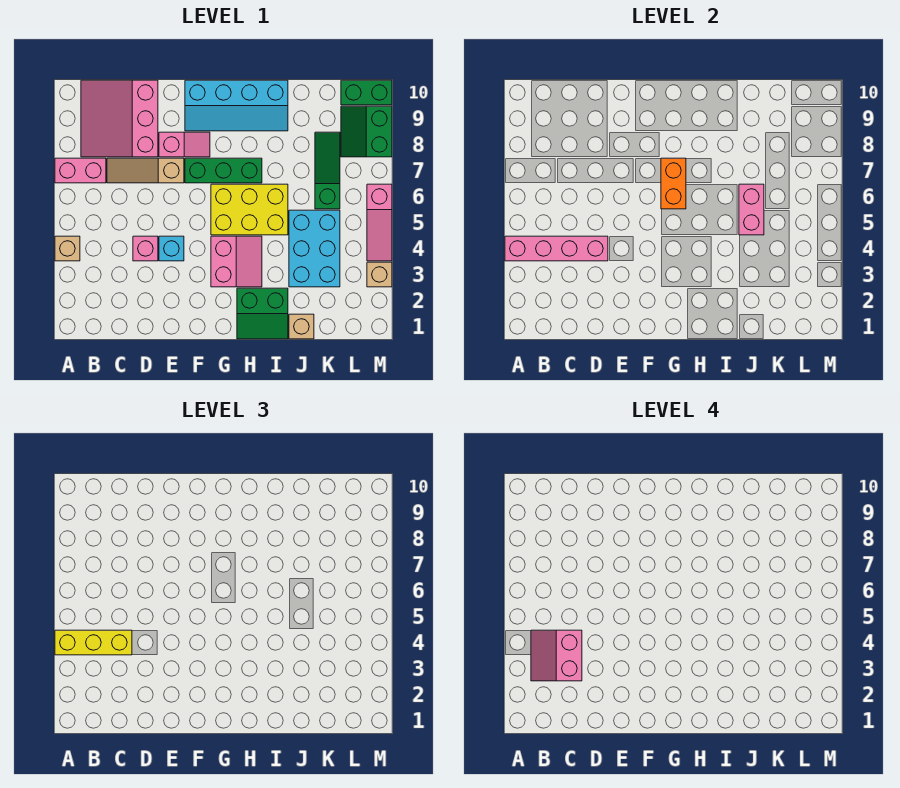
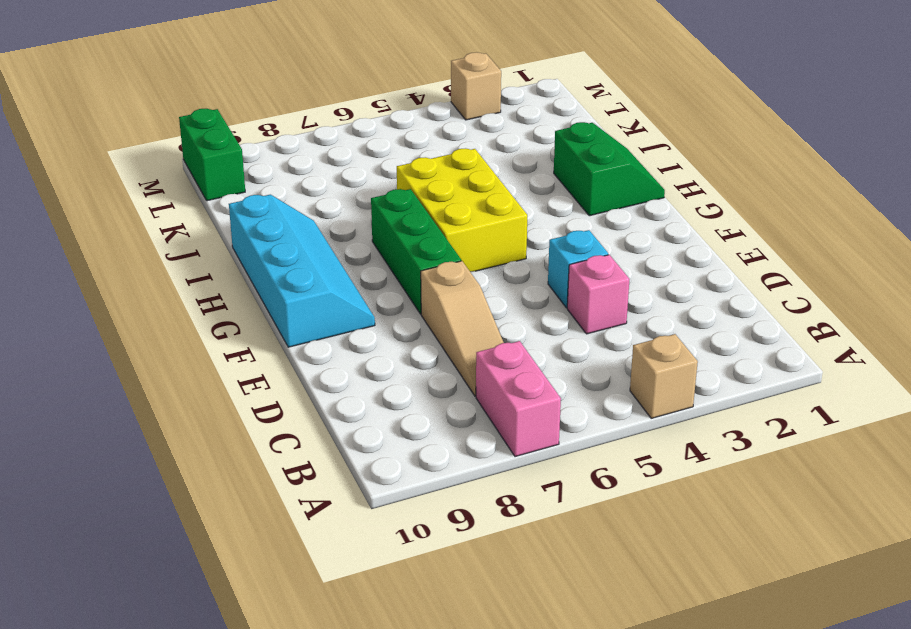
none -> pink 3x3 slope [81,80,158,157]
none -> pink 1x2 slope [159,132,210,157]
none -> pink 2x2 slope [211,236,262,287]

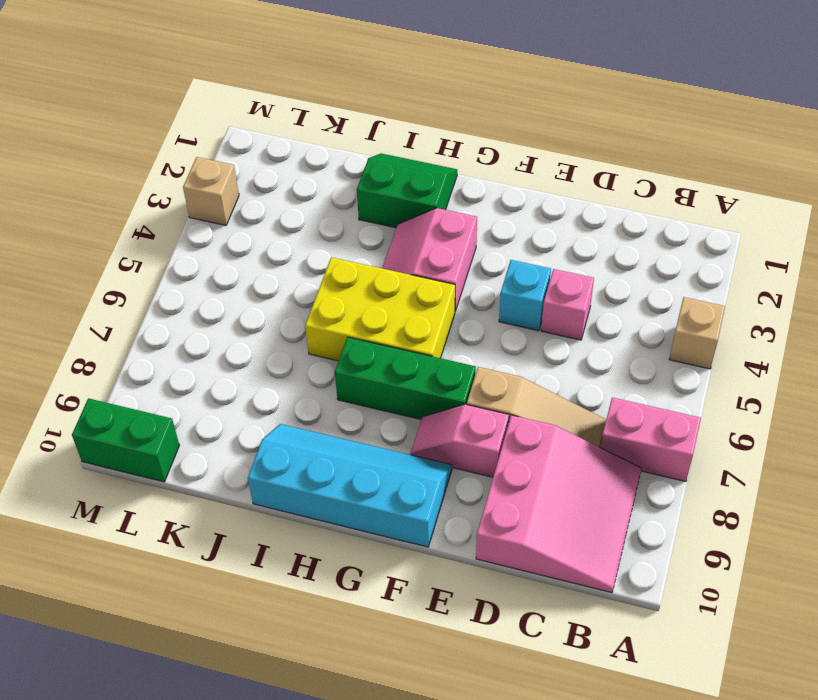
none -> tan 1x1 brick [289,314,314,339]
none -> cyan 2x3 brick [289,210,340,287]
none -> green 1x3 slope [315,132,340,209]

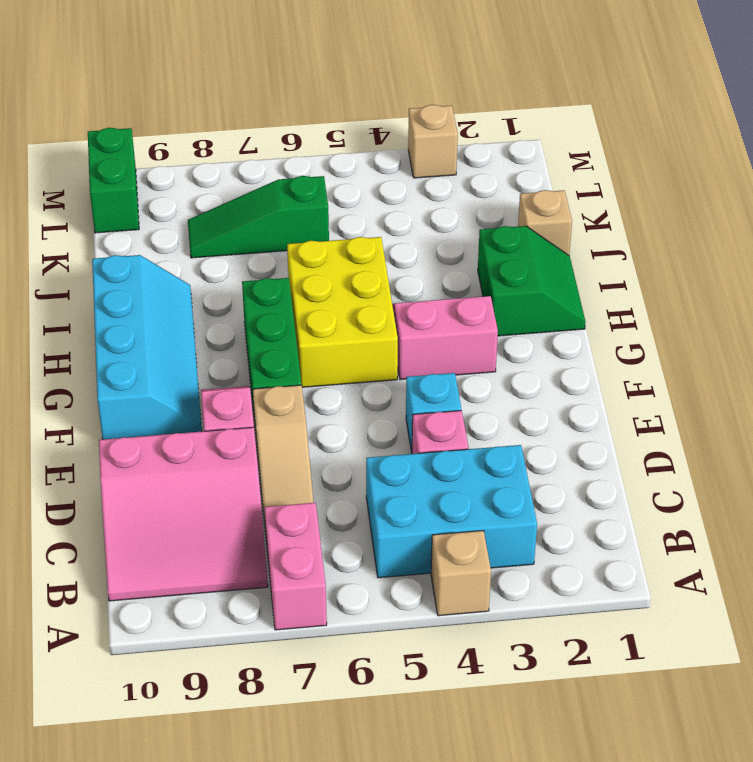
cyan 2x3 brick [366,445,537,578] -> cyan 2x3 brick moved to [289,210,340,287]
none -> green 2x2 slope [341,106,392,157]
none -> pink 1x3 slope [367,184,392,261]
none -> pink 1x4 brick [505,236,608,261]

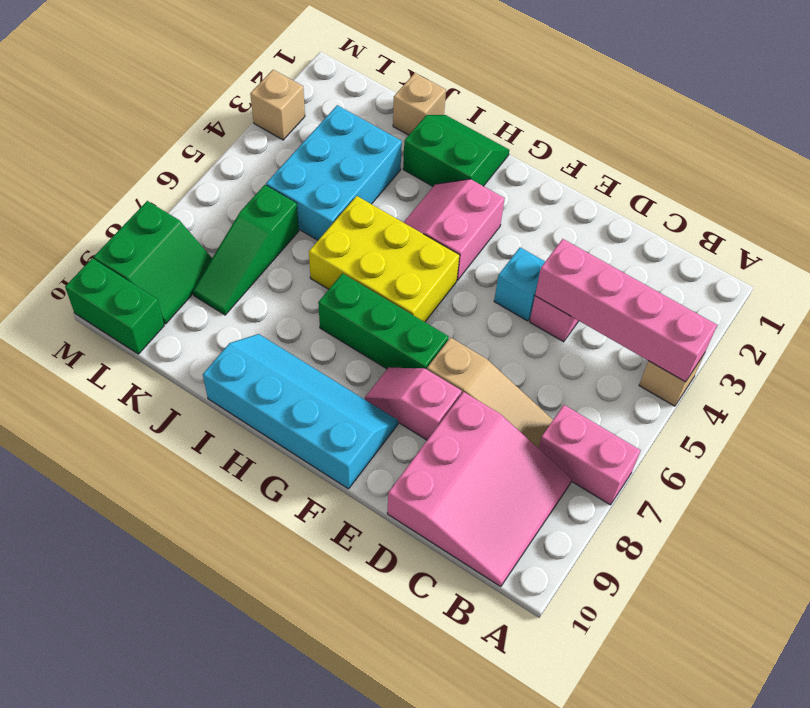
none -> pink 1x3 slope [367,184,392,261]
none -> orange 1x2 brick [661,158,686,209]
none -> pink 1x2 brick [739,184,764,235]

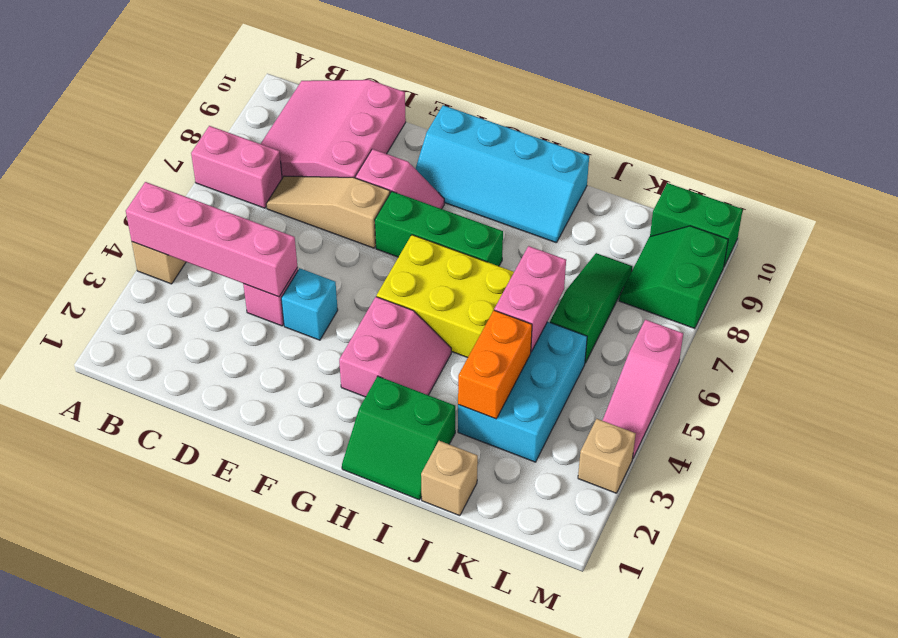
orange 1x2 brick [458,310,532,419] -> orange 1x2 brick moved to [661,158,686,209]
none -> yellow 1x3 brick [55,630,132,655]
none -> pink 2x2 slope [531,630,582,681]

